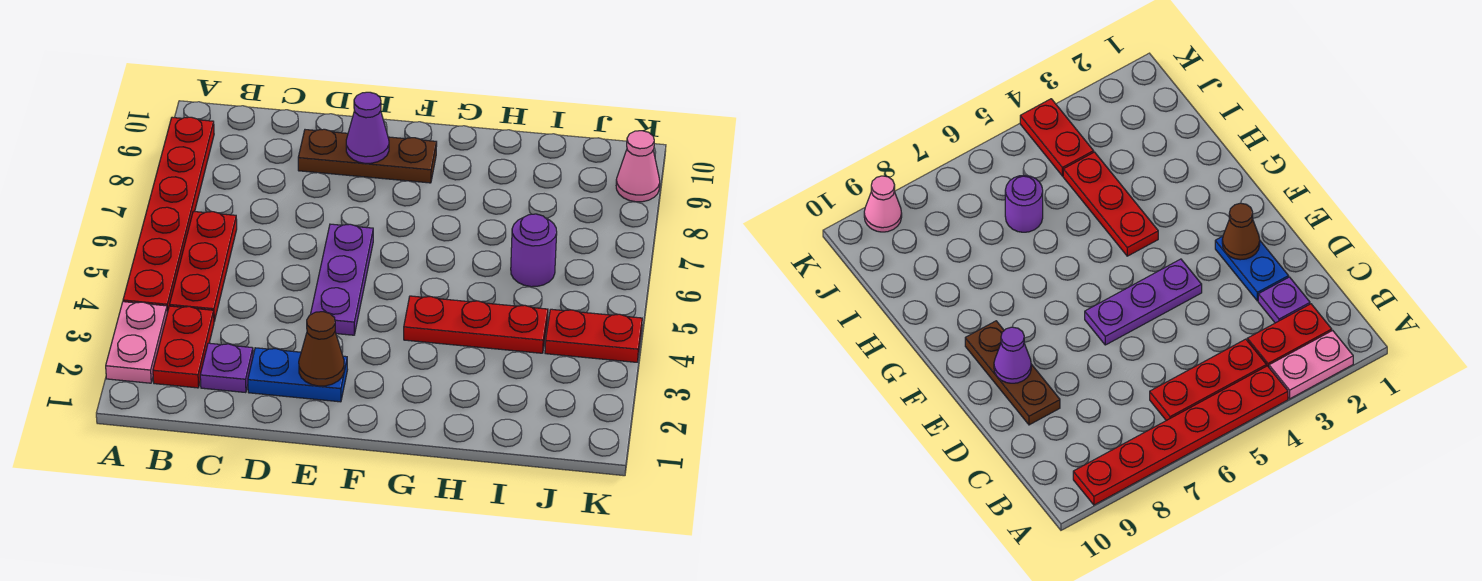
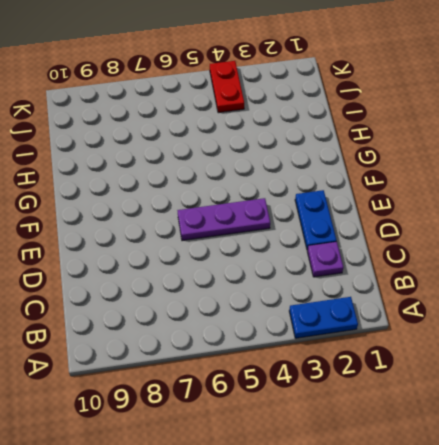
blue 1x2 plate [289,297,358,338] -> pink 1x2 plate [106,302,167,383]
none -> red 1x6 plate [123,117,214,312]
none -> red 1x2 plate [153,306,214,388]
none -> red 1x3 plate [170,211,237,321]

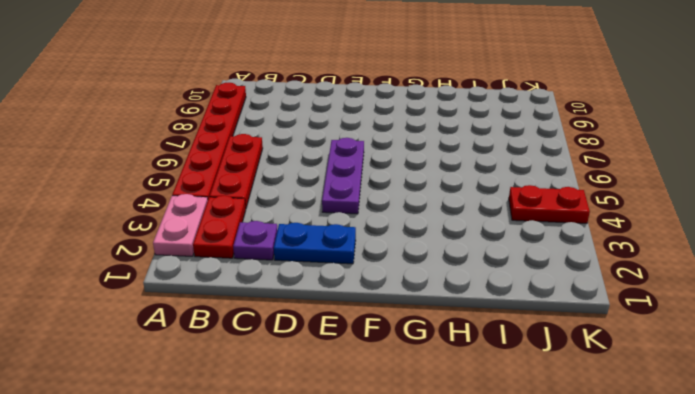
none -> brown 1x3 plate [298,129,437,183]
none -> red 1x3 plate [404,296,548,353]
none -> purple 1x1 round brick [511,214,557,287]

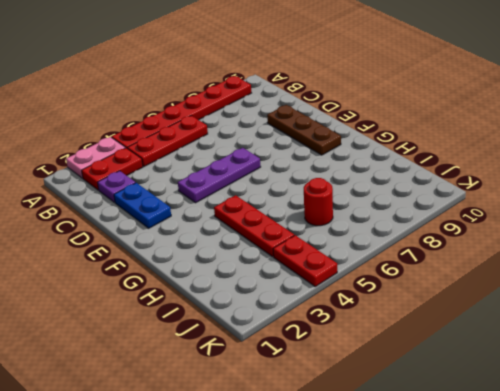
red 1x1 round brick [304,178,333,226] -> purple 1x1 round brick [511,214,557,287]
none -> pink 1x1 cone [616,131,660,202]
none -> brown 1x1 cone [299,312,344,386]
none -> purple 1x1 cone [346,92,389,163]

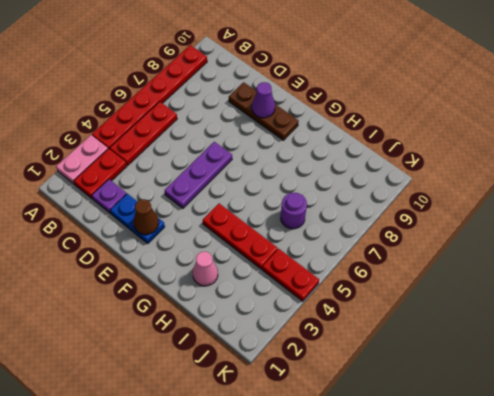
pink 1x1 cone [193,252,218,286] -> pink 1x1 cone moved to [616,131,660,202]

